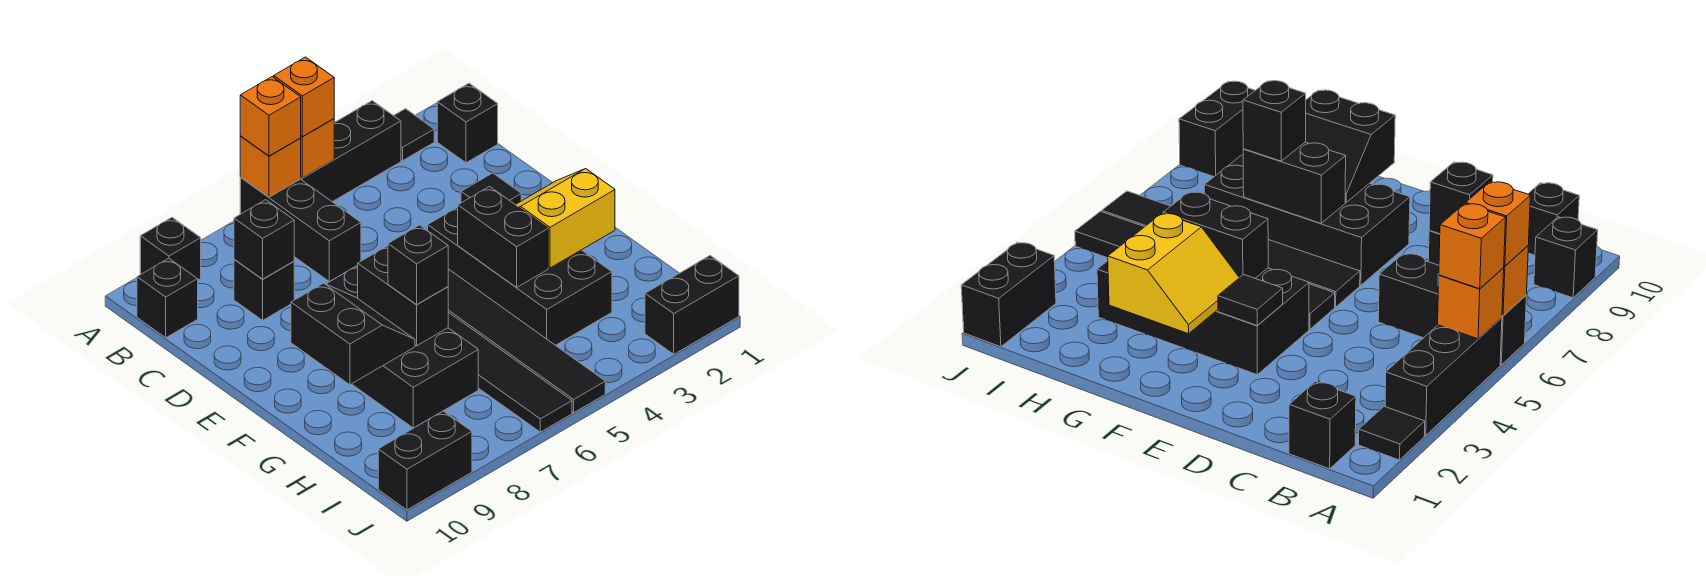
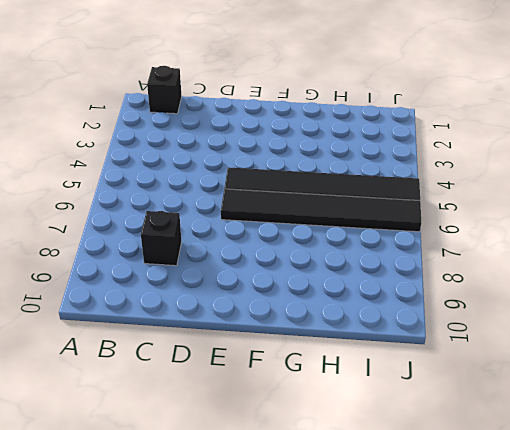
none -> black 1x1 tile [394,109,434,161]
none -> black 1x3 brick [301,101,401,202]
none -> black 1x3 brick [240,178,361,282]

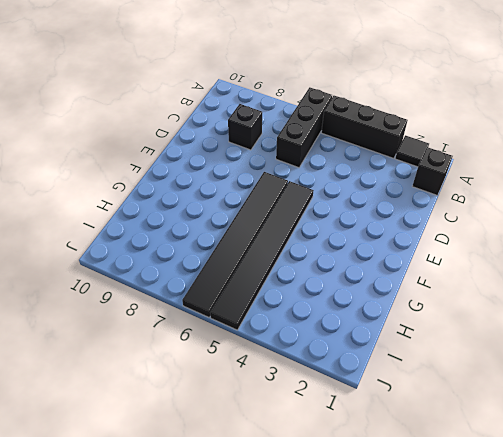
none -> black 1x1 brick [140,218,201,280]
none -> black 1x1 brick [137,258,198,338]
none -> black 2x4 brick [428,207,612,345]

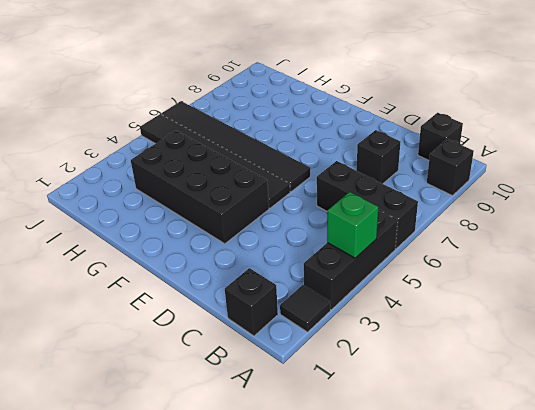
green 1x1 brick [327,192,378,258] -> none
none -> black 2x4 brick [327,265,478,428]
none -> black 1x2 brick [645,256,739,354]
none -> black 1x2 brick [378,411,472,510]

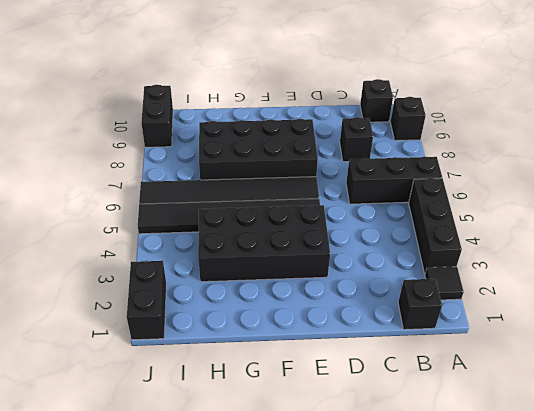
none -> orange 1x1 brick [301,119,334,178]
none -> orange 1x1 brick [240,136,301,197]
none -> black 1x1 brick [234,200,294,279]

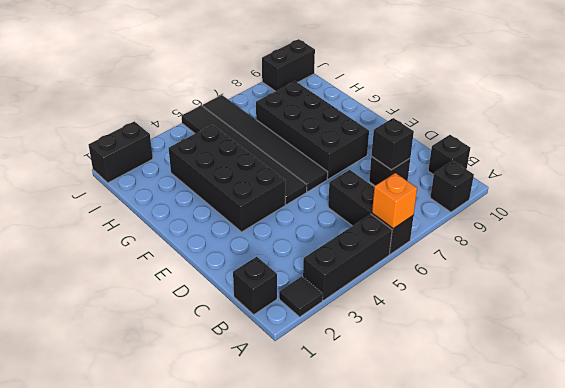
none -> orange 1x1 brick [301,119,334,178]
none -> black 1x1 tile [461,173,521,205]
none -> yellow 2x2 slope [516,169,615,268]

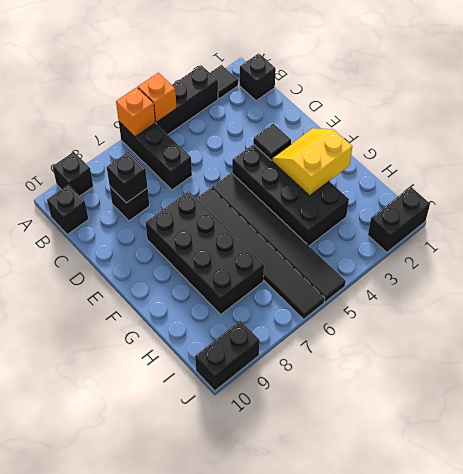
none -> black 1x2 brick [458,187,548,288]
none -> black 1x2 brick [358,246,448,346]
none -> black 2x2 slope [291,283,415,385]

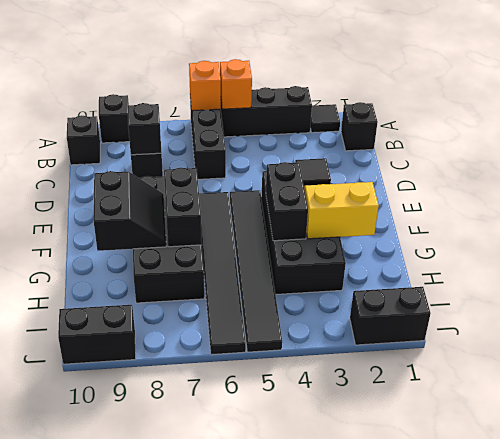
none -> orange 1x1 brick [274,57,334,137]
none -> orange 1x1 brick [240,77,301,156]
none -> black 1x1 brick [388,225,448,305]

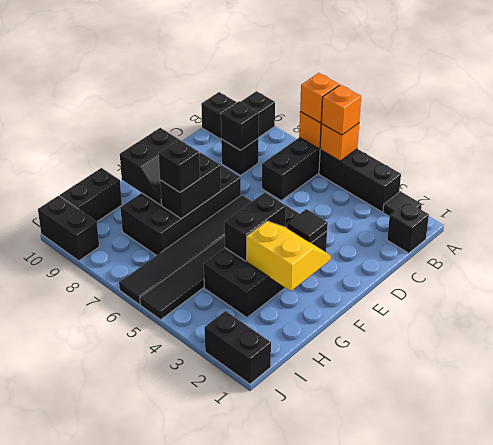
black 1x2 brick [60,168,122,221] -> none

